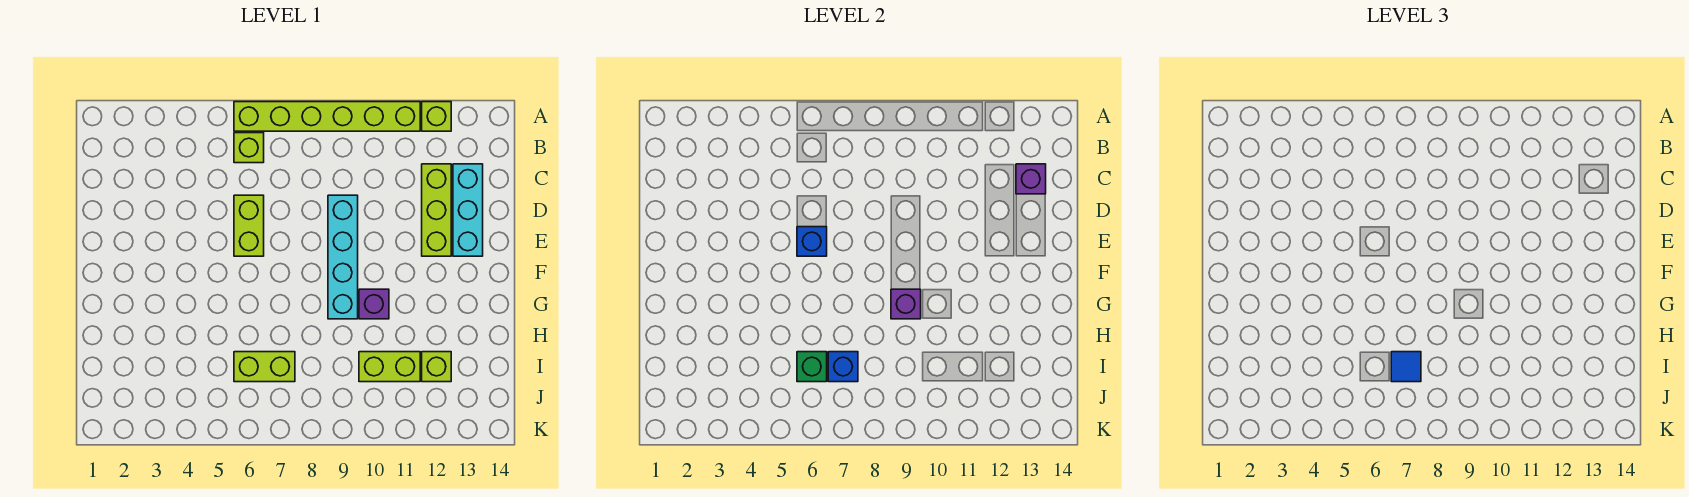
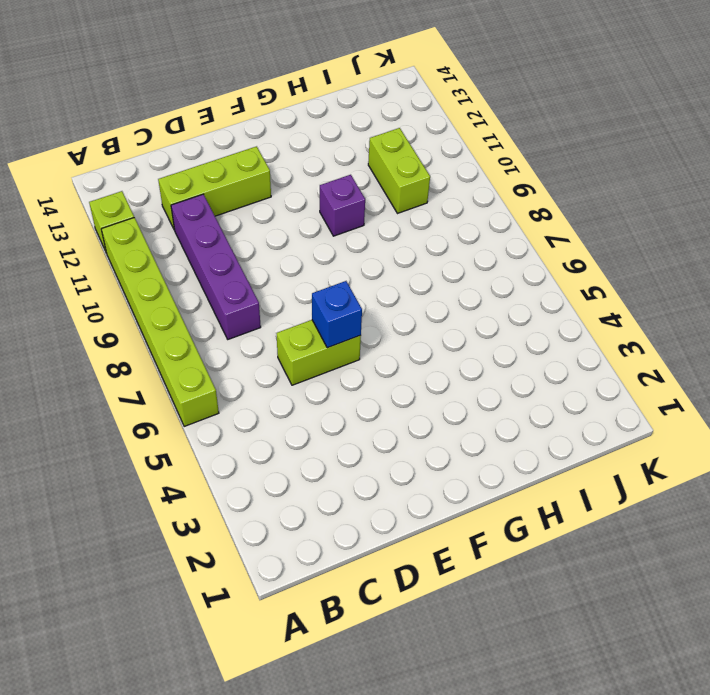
purple 1x4 brick [171,194,261,339] -> none
none -> lime 1x1 brick [234,133,264,163]
none -> cyan 1x3 brick [453,164,483,256]
none -> cyan 1x4 brick [328,195,358,319]

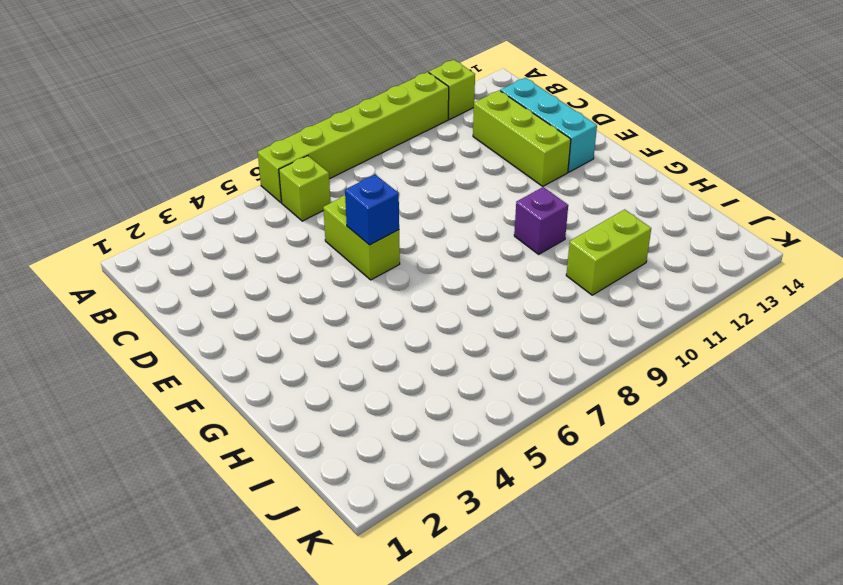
none -> cyan 1x4 brick [328,195,358,319]
none -> lime 1x2 brick [234,352,295,382]
none -> lime 1x1 brick [422,352,451,382]

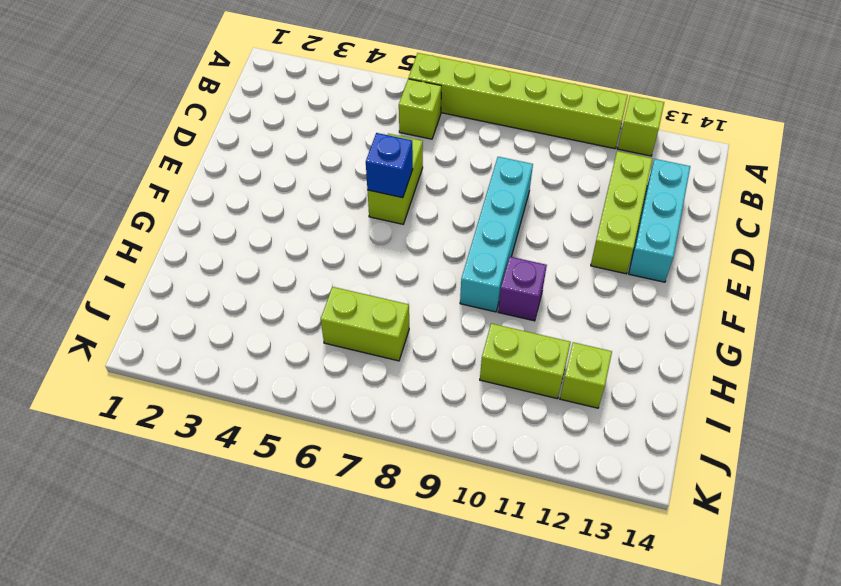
none -> purple 1x1 brick [1016,164,1046,194]
none -> purple 1x1 brick [891,289,921,319]
none -> green 1x1 brick [797,352,827,382]

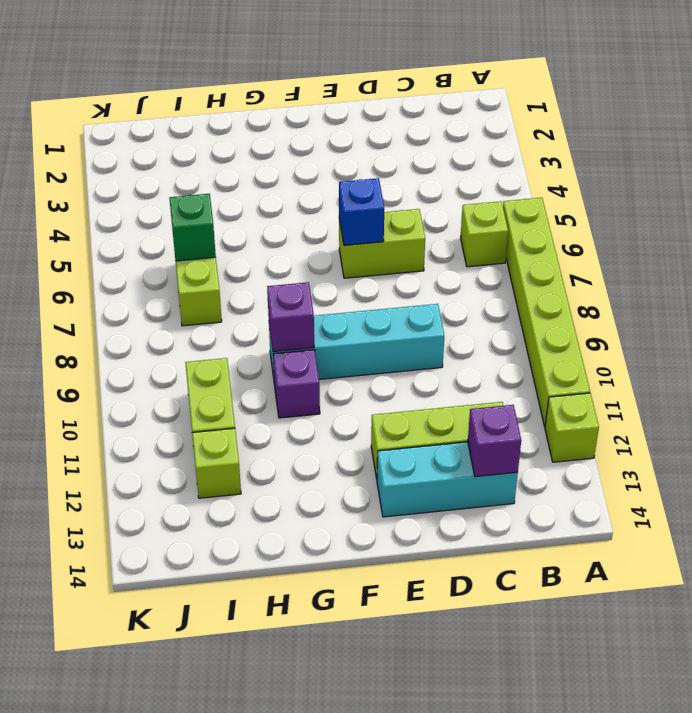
none -> blue 1x1 brick [828,352,858,382]
none -> blue 1x1 tile [1391,352,1421,382]

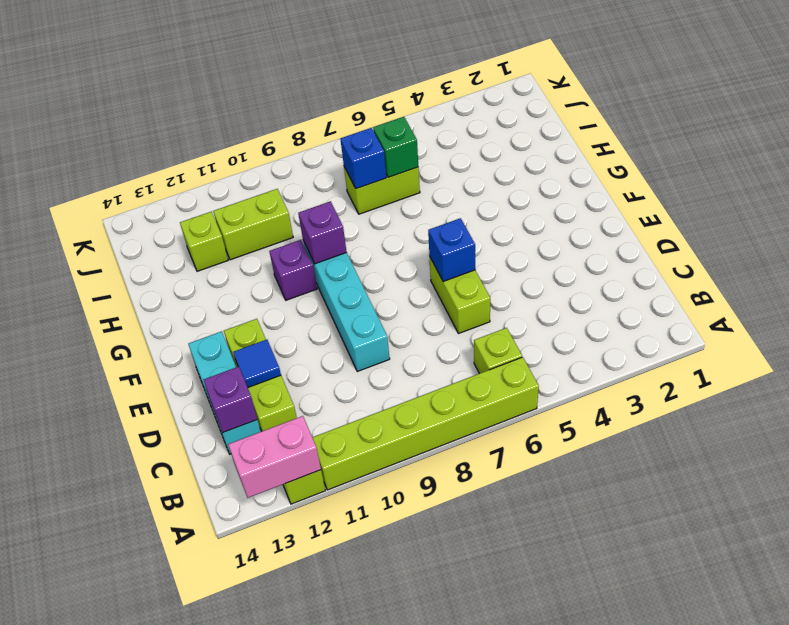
pink 1x2 brick [228,416,321,498] -> none
blue 1x1 tile [233,340,281,388] -> blue 1x1 tile moved to [1391,352,1421,382]

